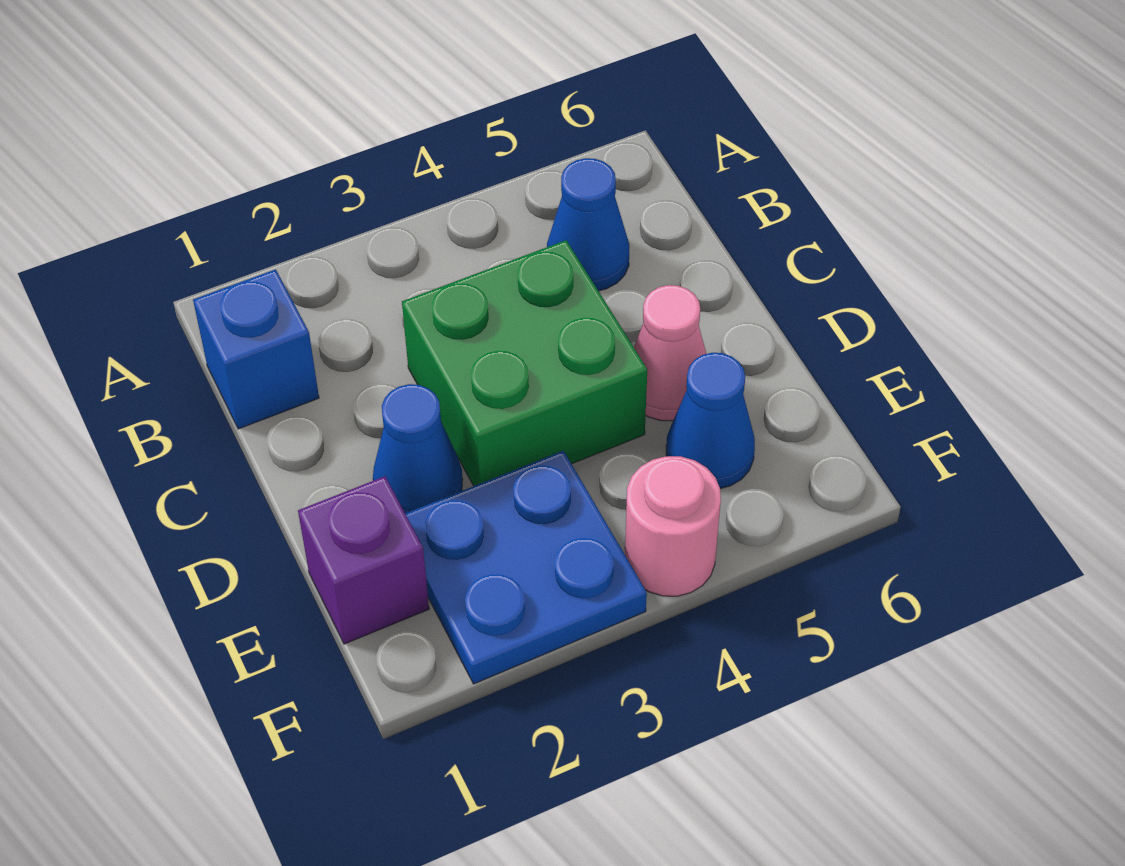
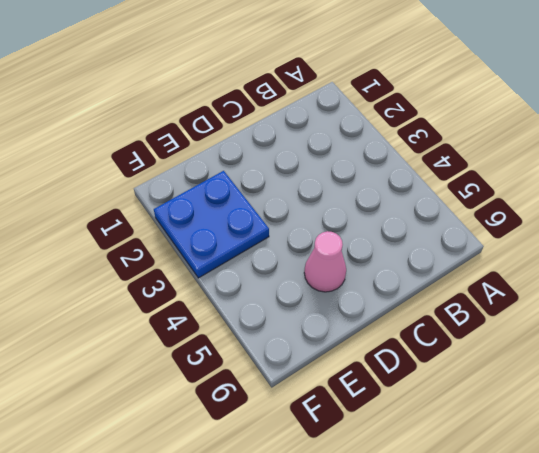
none -> blue 1x1 brick [193,269,319,429]
none -> blue 1x1 cone [547,158,629,291]

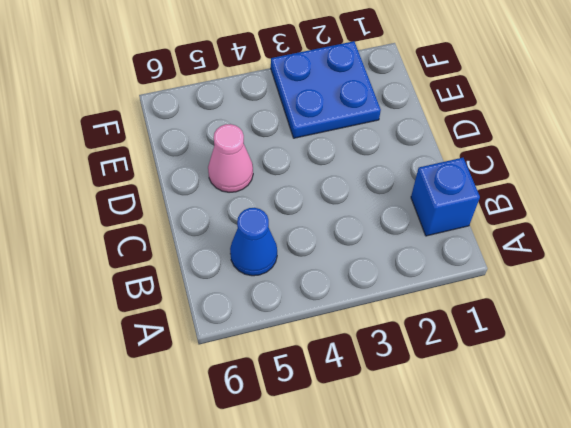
none -> green 2x2 brick [402,240,647,486]
none -> blue 1x1 cone [373,384,463,513]

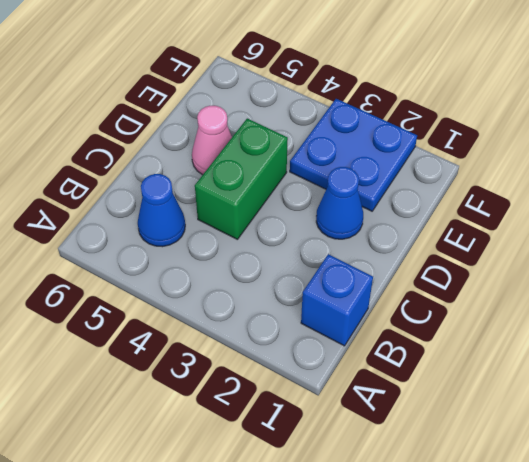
green 1x2 brick [195,119,288,240] -> green 2x2 brick [402,240,647,486]
none -> purple 1x1 brick [298,476,429,644]
none -> blue 1x1 cone [666,353,755,489]

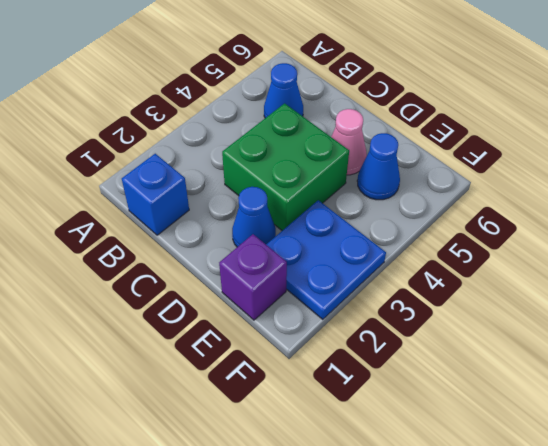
none -> pink 1x1 round brick [625,456,721,596]

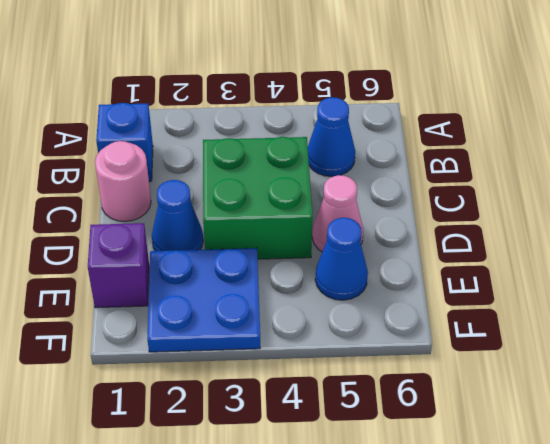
pink 1x1 round brick [95,141,151,222] -> pink 1x1 round brick moved to [625,456,721,596]

